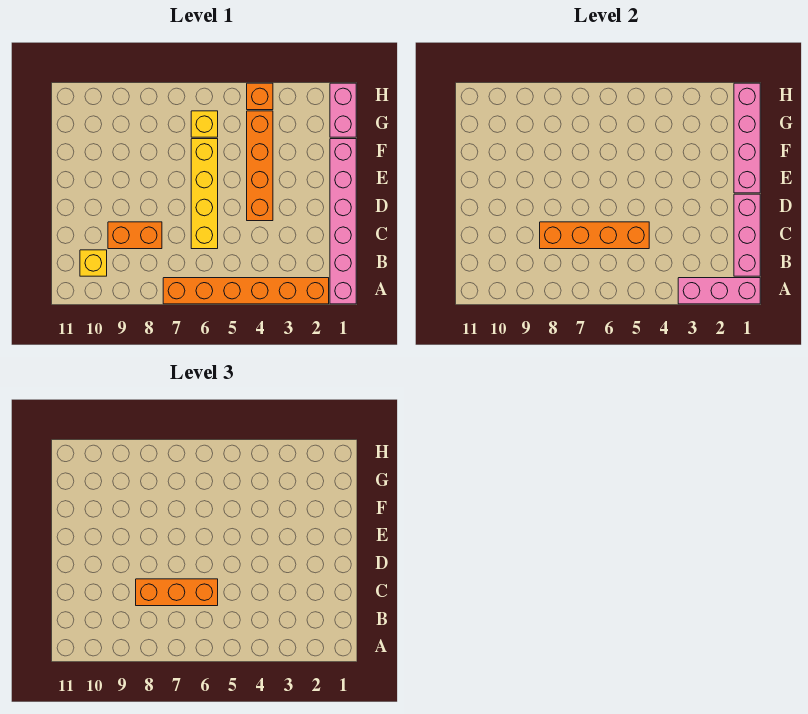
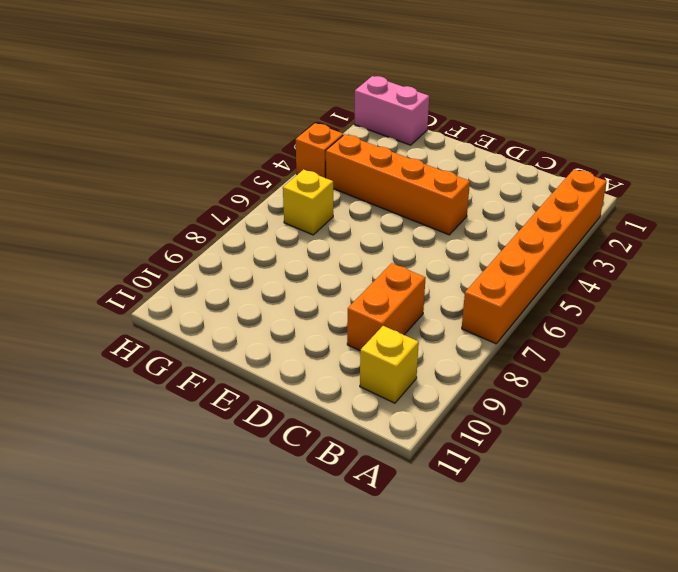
none -> pink 1x6 brick [330,139,356,304]
none -> yellow 1x4 brick [191,139,218,249]
none -> pink 1x3 brick [678,278,760,304]

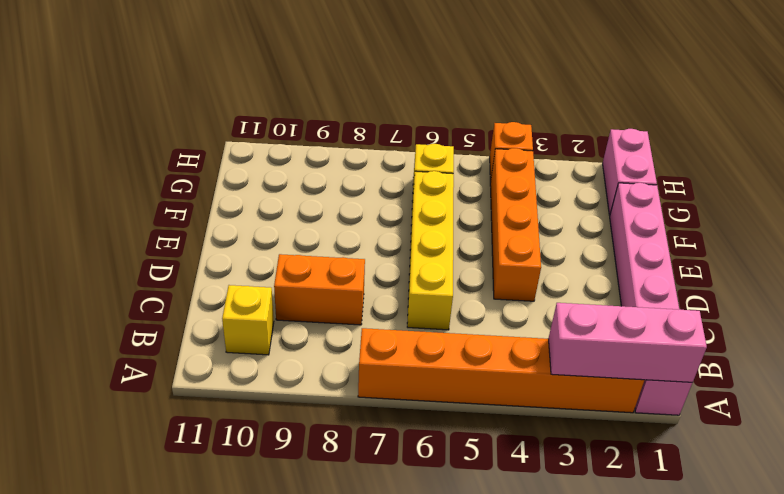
none -> pink 1x3 brick [734,194,760,276]
none -> orange 1x4 brick [540,222,649,249]
none -> pink 1x4 brick [734,83,760,193]

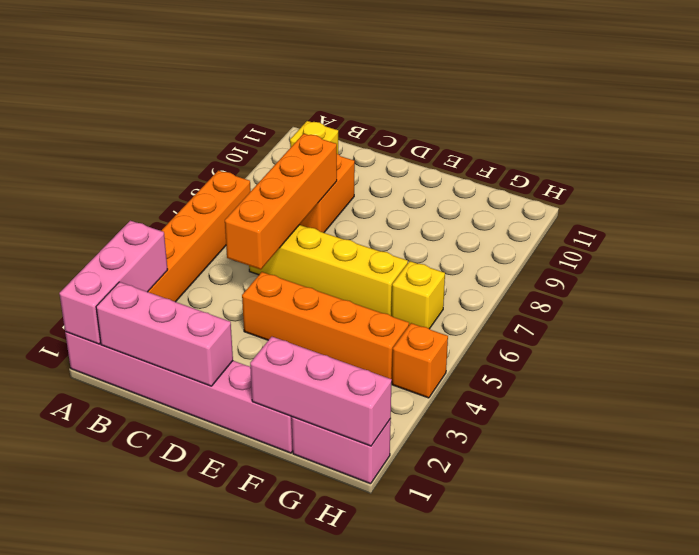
pink 1x3 brick [250,337,392,446] -> pink 1x4 brick [734,83,760,193]
none -> orange 1x3 brick [136,579,218,606]

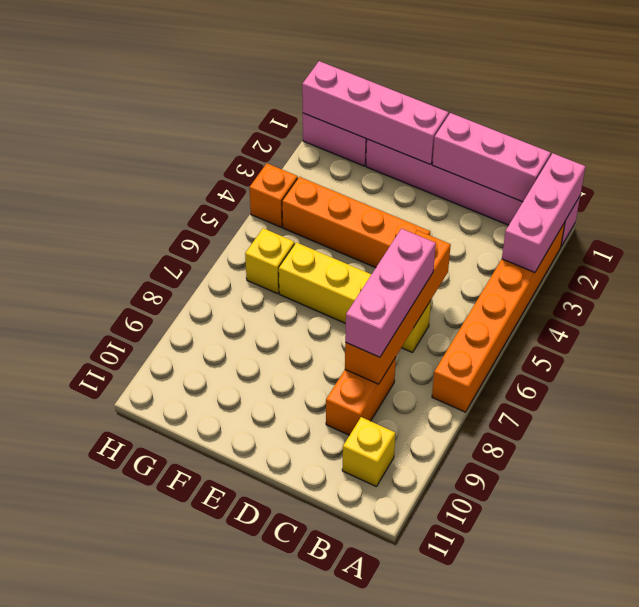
pink 1x3 brick [345,229,436,357] -> orange 1x3 brick [136,579,218,606]

